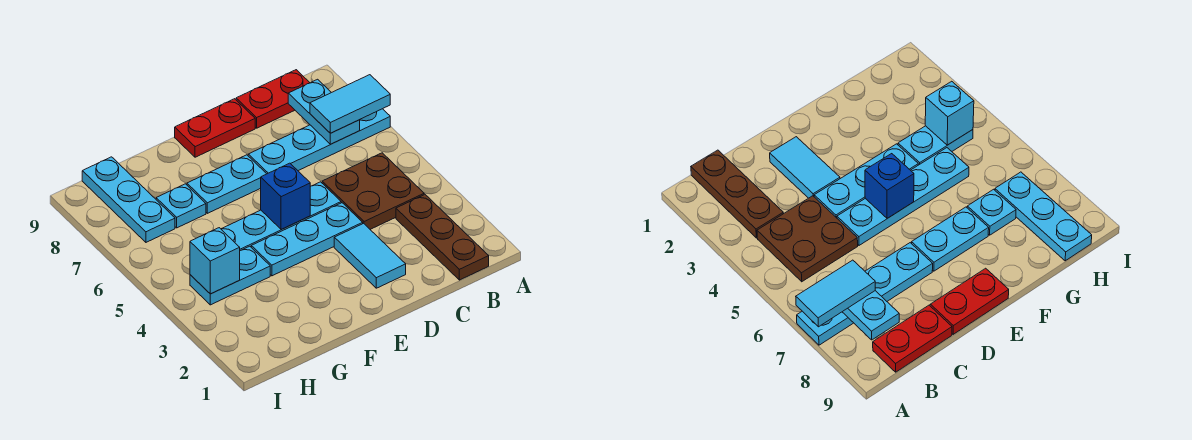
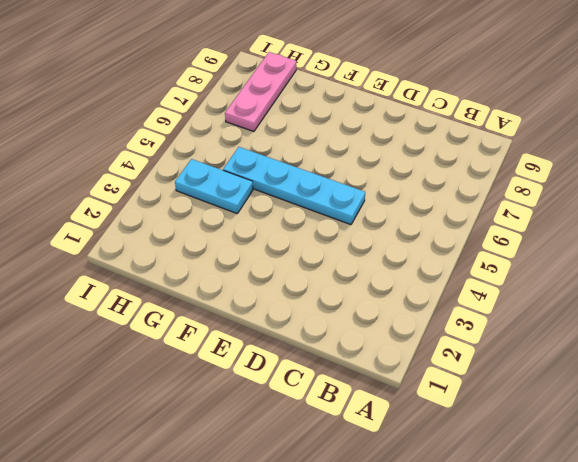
pink 1x3 plate [225,52,296,132] -> cyan 1x3 plate [82,157,175,242]
none -> cyan 1x4 plate [248,109,390,174]
none -> brown 1x3 plate [396,194,489,280]
none -> brown 2x2 plate [322,153,424,229]

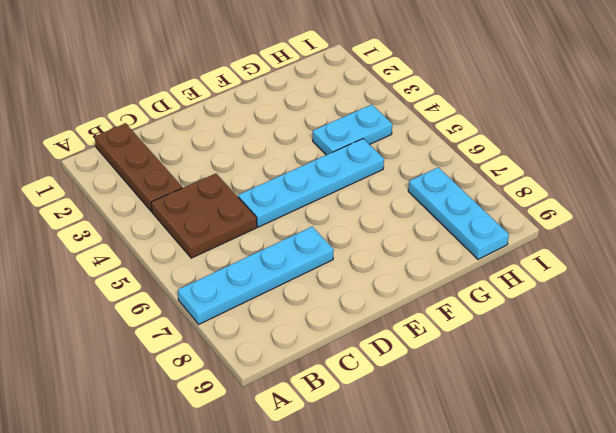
none -> red 1x2 plate [236,70,310,128]
none -> cyan 1x2 tile [334,223,406,288]
none -> cyan 1x3 plate [251,203,363,276]

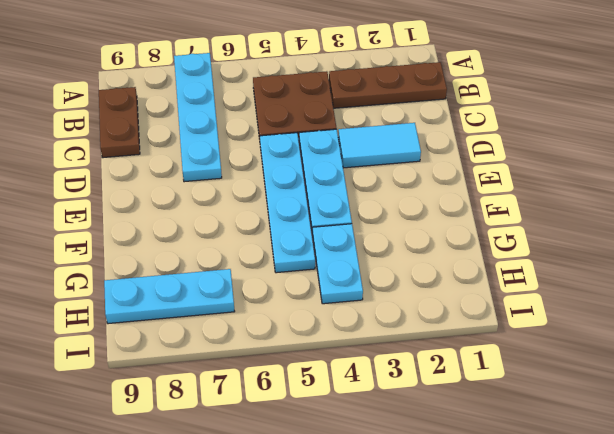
brown 1x2 plate [99,87,140,158] -> red 1x2 plate [236,70,310,128]
none -> red 1x2 plate [175,99,255,157]
none -> cyan 1x2 plate [187,155,266,213]
none -> cyan 1x1 plate [156,184,206,228]

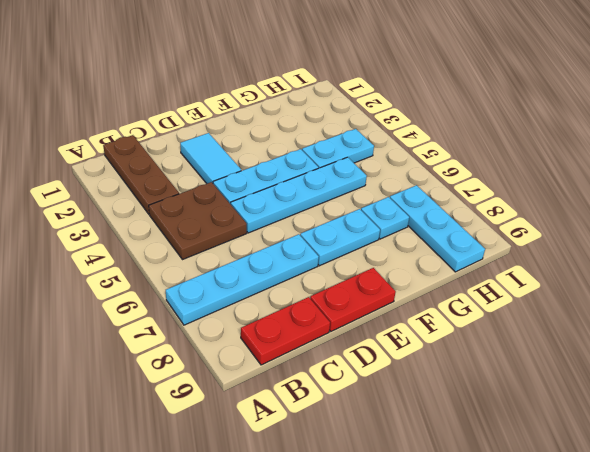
none -> cyan 1x2 plate [288,79,360,144]
none -> blue 1x1 brick [261,163,310,230]
none -> cyan 1x1 brick [190,228,240,294]

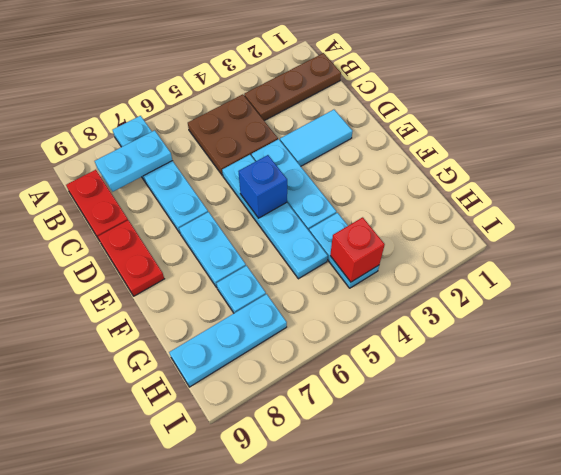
red 1x1 brick [330,217,385,282] -> cyan 1x1 brick [190,228,240,294]
none -> cyan 1x2 tile [310,75,390,133]

